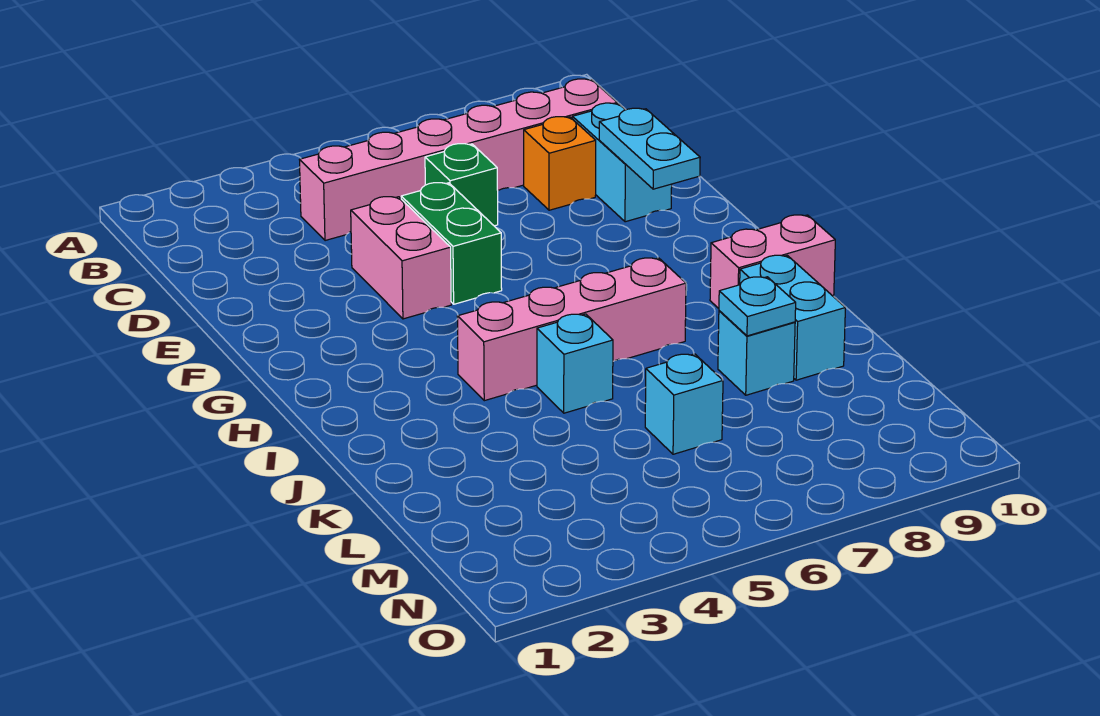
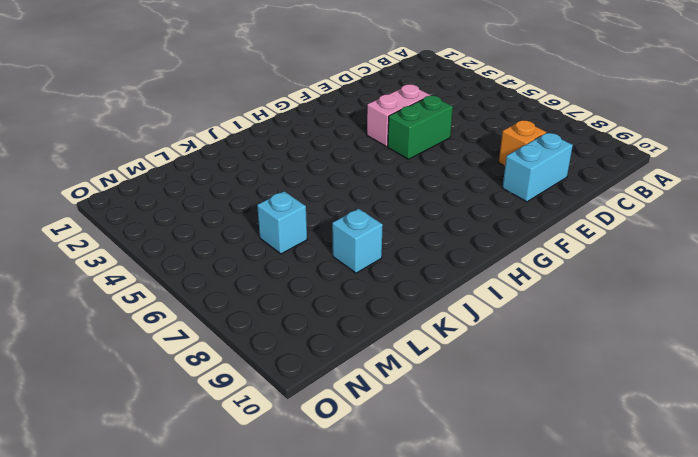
none -> pink 1x6 brick [300,79,617,241]
none -> green 1x1 brick [425,144,498,226]
none -> pink 1x4 brick [457,258,686,401]

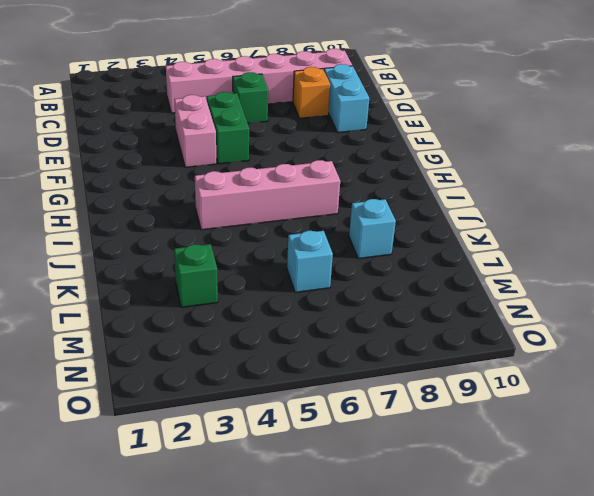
green 1x1 brick [174,244,218,307] -> none
none -> pink 1x2 brick [710,215,835,308]
none -> cyan 1x1 brick [537,314,613,413]
none -> cyan 1x2 brick [740,255,845,380]

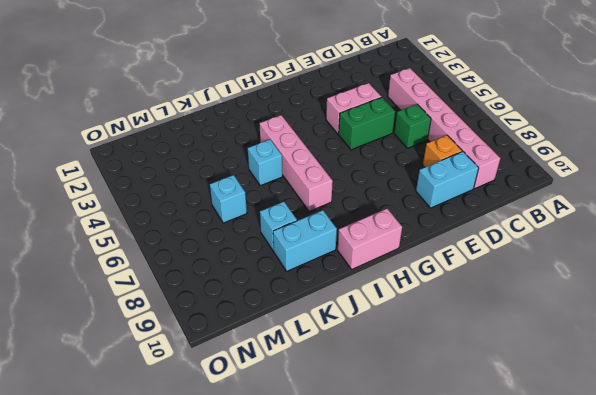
pink 1x2 brick [338,209,402,269] -> pink 1x2 brick turned to [710,215,835,308]
none -> cyan 1x2 plate [599,108,700,189]
none -> cyan 1x1 plate [719,277,796,336]

